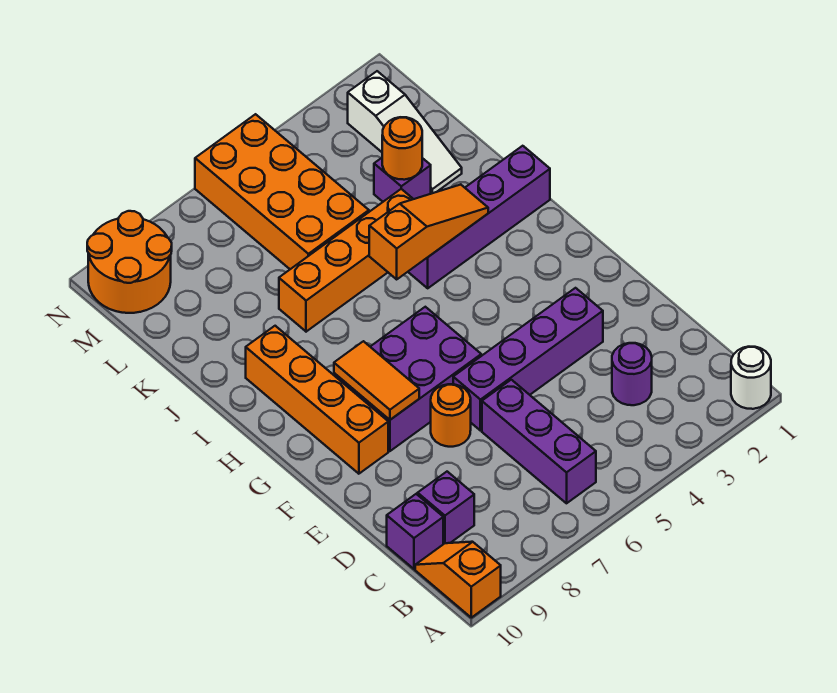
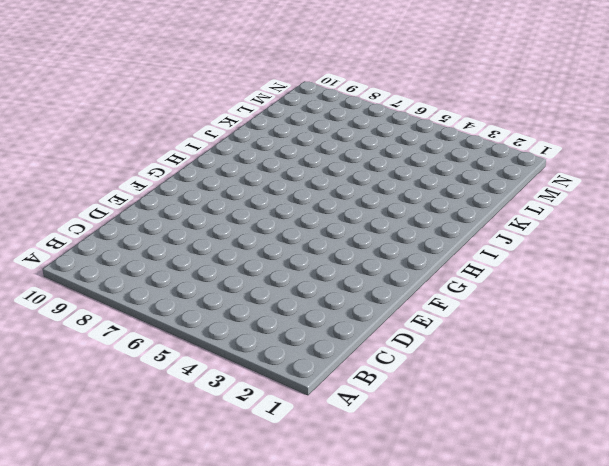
none -> white 1x1 round brick [731,347,771,409]
none -> orange 1x2 slope [415,542,501,618]
none -> purple 1x3 brick [482,380,596,503]

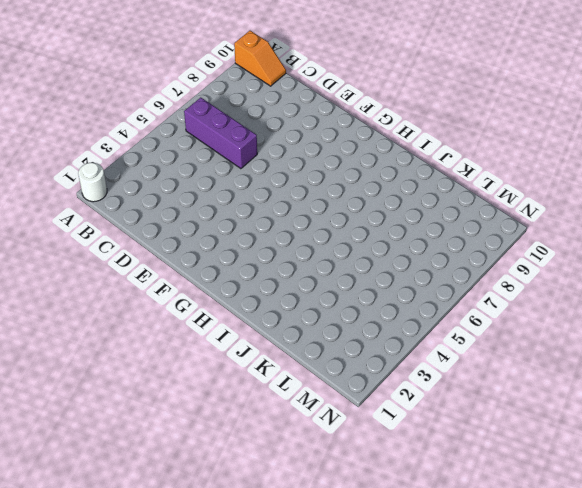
none -> purple 1x1 round brick [612,343,652,405]
none -> purple 1x1 brick [418,472,474,544]
none -> purple 1x1 brick [387,494,443,569]

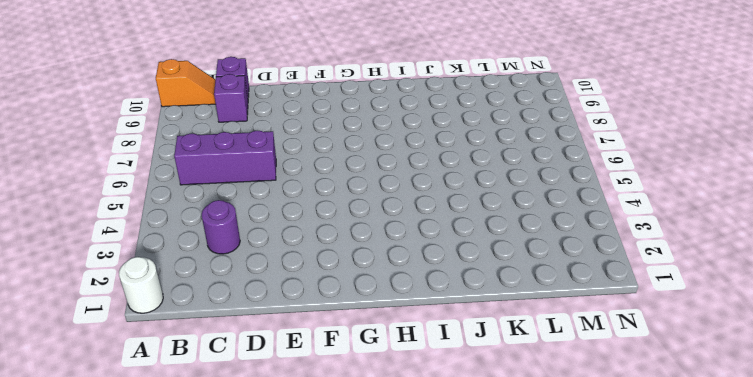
none -> purple 1x4 brick [453,288,603,431]
none -> orange 1x1 round brick [431,384,471,447]
none -> purple 2x3 brick [334,307,481,451]

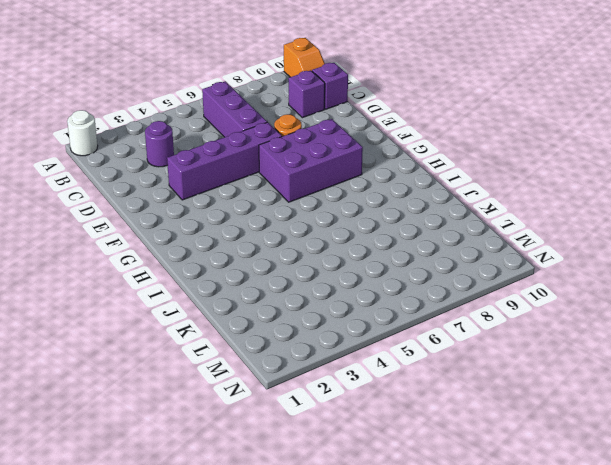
none -> orange 1x4 brick [246,326,388,474]
none -> purple 1x4 brick [408,146,550,288]
none -> orange 1x4 brick [279,189,413,332]

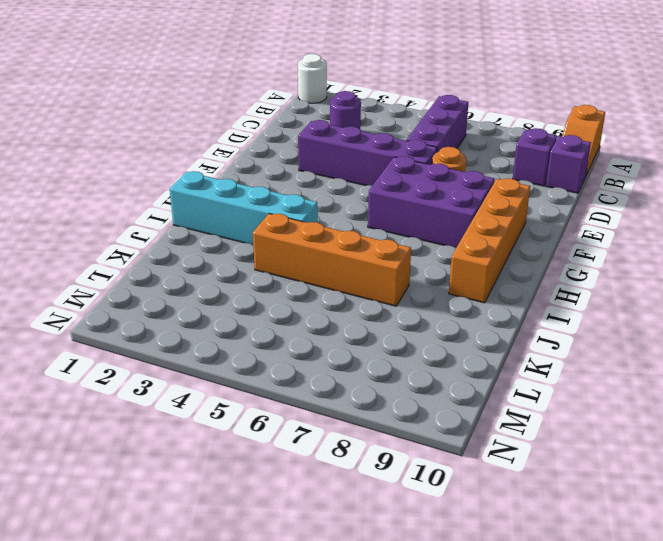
cyan 1x4 brick [170,171,318,245] -> purple 1x4 brick [408,146,550,288]
none -> white 1x3 slope [348,71,462,194]
none -> purple 1x1 brick [374,158,431,202]
none -> orange 2x4 brick [195,114,369,269]

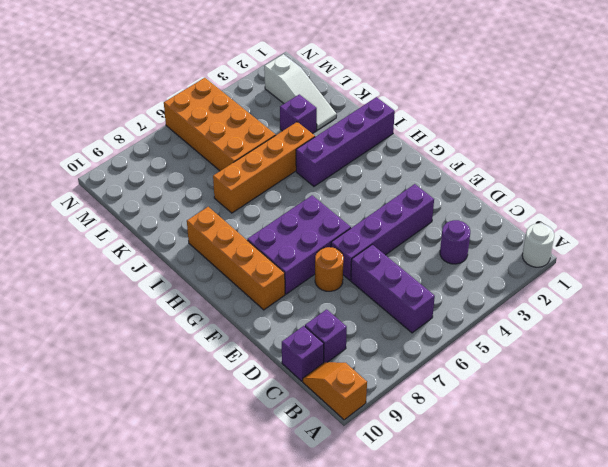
none -> orange 2x2 round brick [87,211,172,313]
none -> orange 1x2 tile [334,341,419,420]
none -> orange 1x3 slope [369,185,488,279]

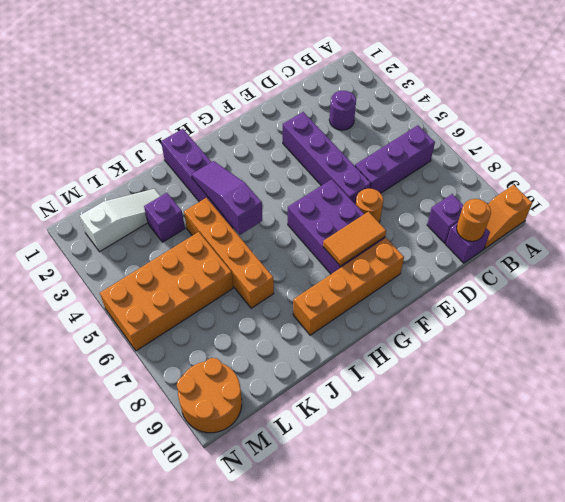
orange 1x1 round brick [457,199,491,241] -> orange 1x1 round brick moved to [382,117,422,180]
purple 1x3 slope [191,161,262,235] -> orange 1x3 slope [369,185,488,279]
none -> white 1x1 round brick [731,347,771,409]

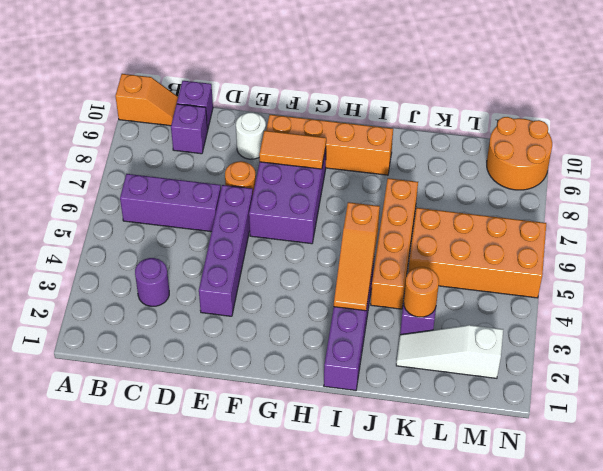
white 1x1 round brick [236,113,266,159] -> white 1x1 round brick moved to [731,347,771,409]

